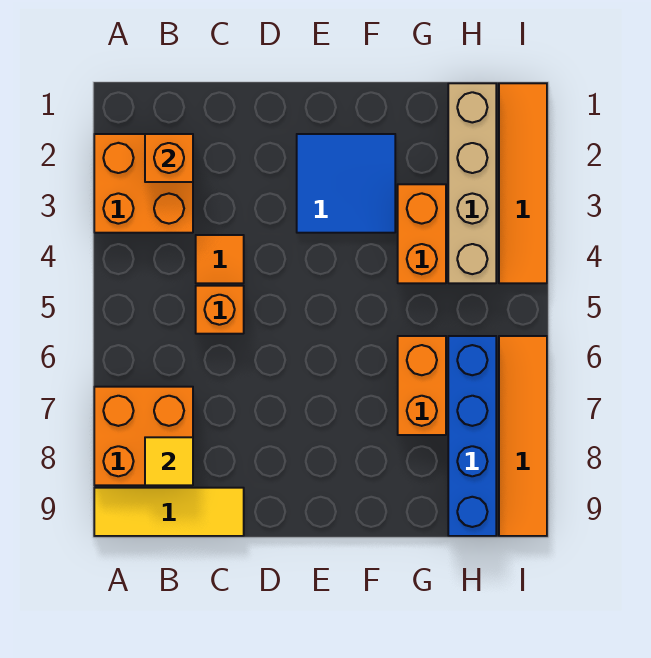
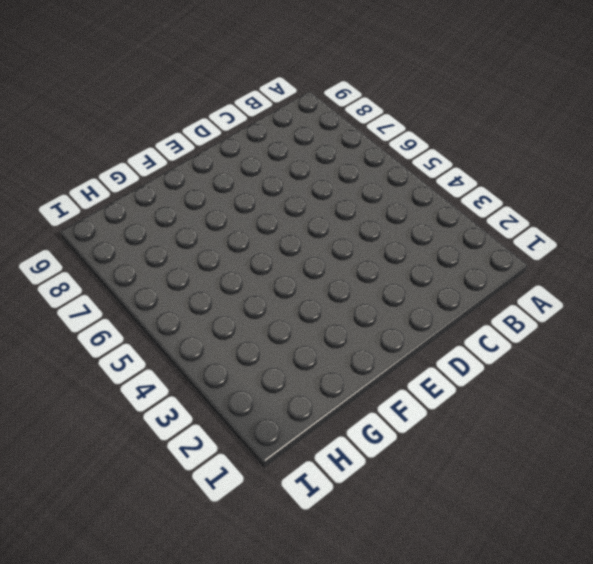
none -> orange 2x2 brick [94,134,193,233]
none -> orange 2x2 brick [94,387,193,485]
none -> yellow 1x3 tile [94,488,244,536]

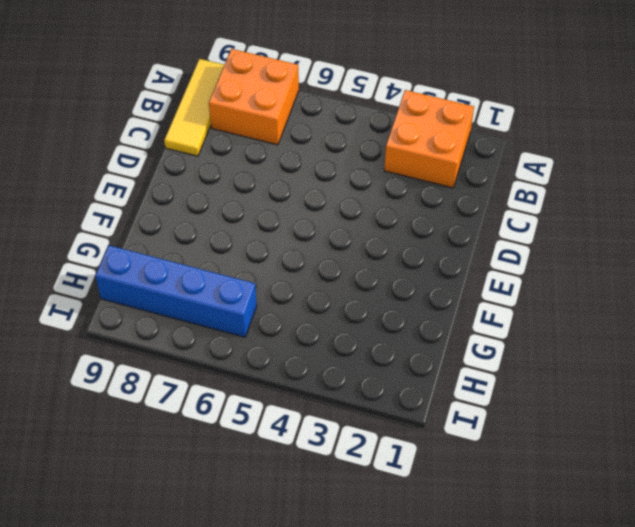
none -> orange 1x1 tile [196,235,244,283]
none -> orange 1x1 brick [196,286,244,334]
none -> blue 2x2 tile [297,134,395,233]

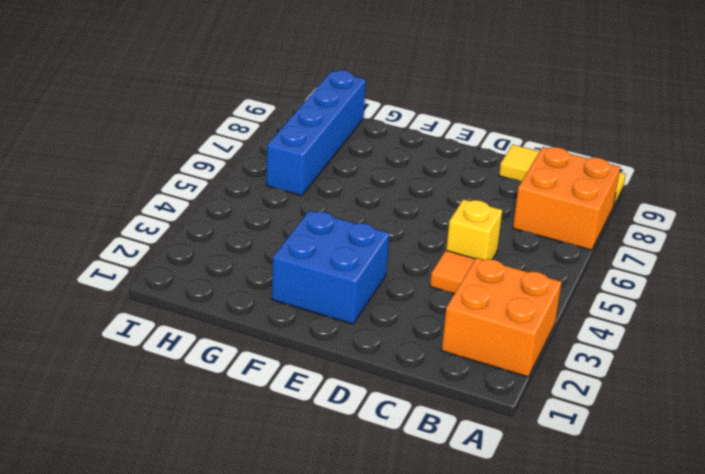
yellow 1x1 brick [446,199,502,260] -> orange 1x1 brick [196,286,244,334]
blue 2x2 brick [272,211,389,324] -> blue 2x2 tile [297,134,395,233]
none -> orange 1x2 brick [398,184,446,283]
none -> orange 1x2 brick [398,336,446,435]
none -> tan 1x4 brick [448,83,496,283]

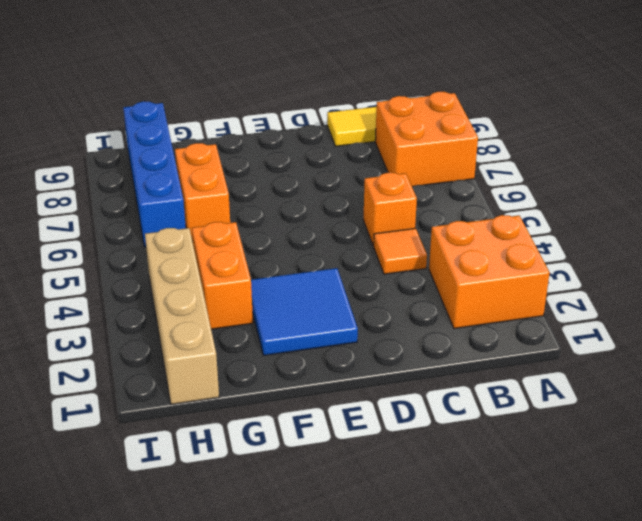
none -> orange 1x4 tile [499,83,547,283]
none -> orange 1x4 tile [499,336,547,536]
none -> orange 1x1 brick [145,134,193,182]

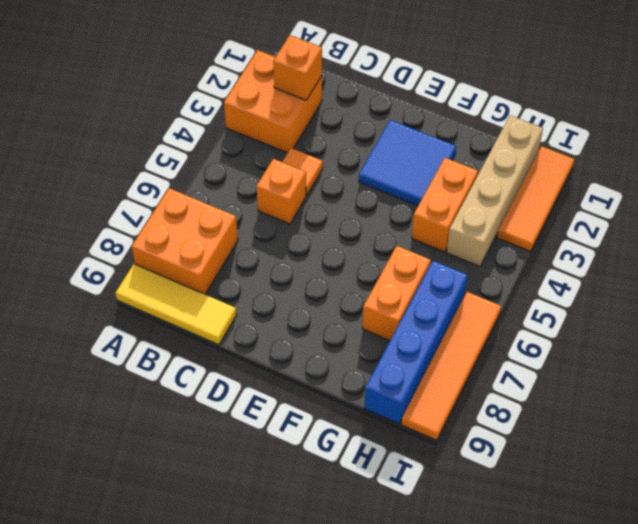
orange 1x3 tile [497,146,574,251] -> orange 1x4 tile [499,83,547,283]
none -> yellow 1x1 tile [145,437,193,485]

